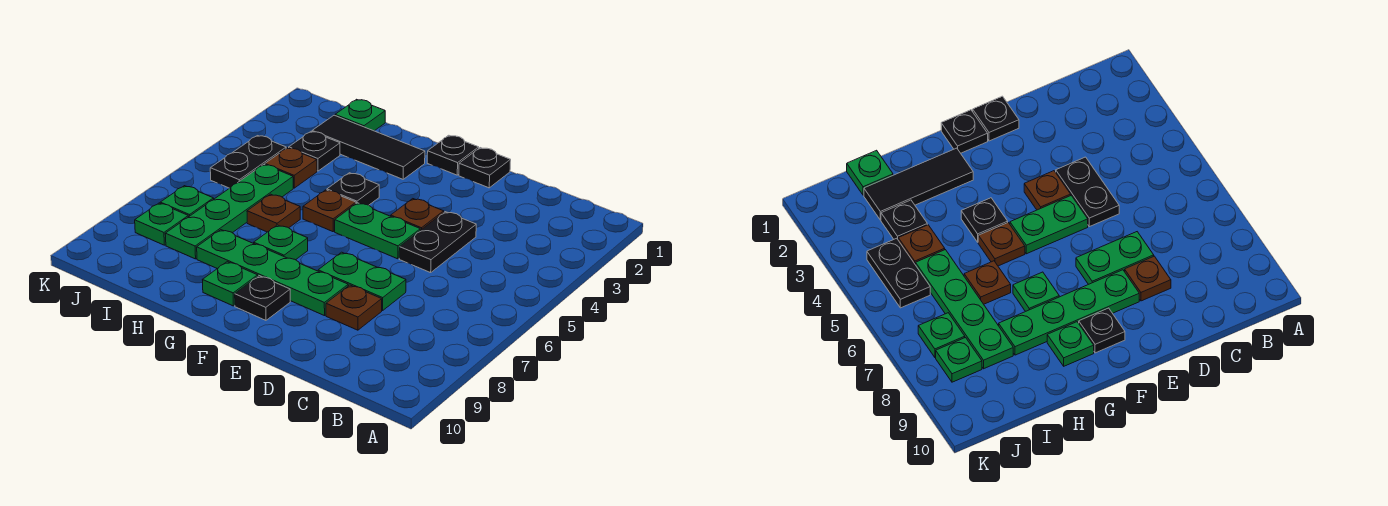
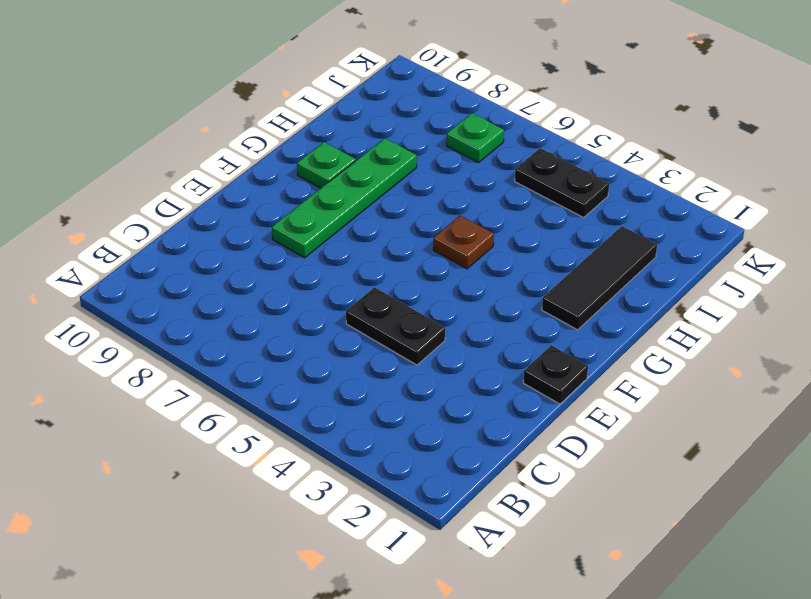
none -> green 1x2 plate [318,252,406,311]
none -> brown 1x1 plate [326,285,382,330]
none -> brown 1x1 plate [391,199,444,230]

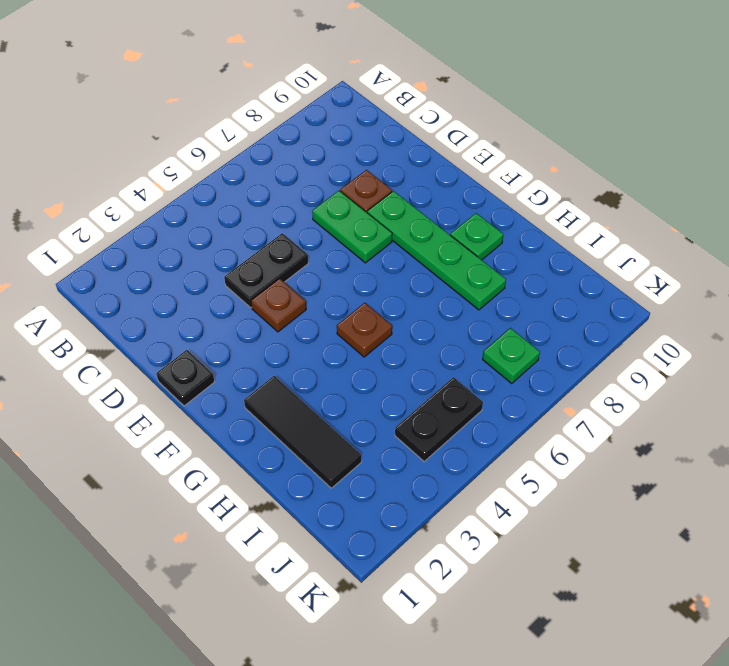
none -> green 1x2 plate [335,203,420,259]
none -> black 1x1 plate [427,135,479,175]
none -> black 1x1 plate [235,276,290,320]

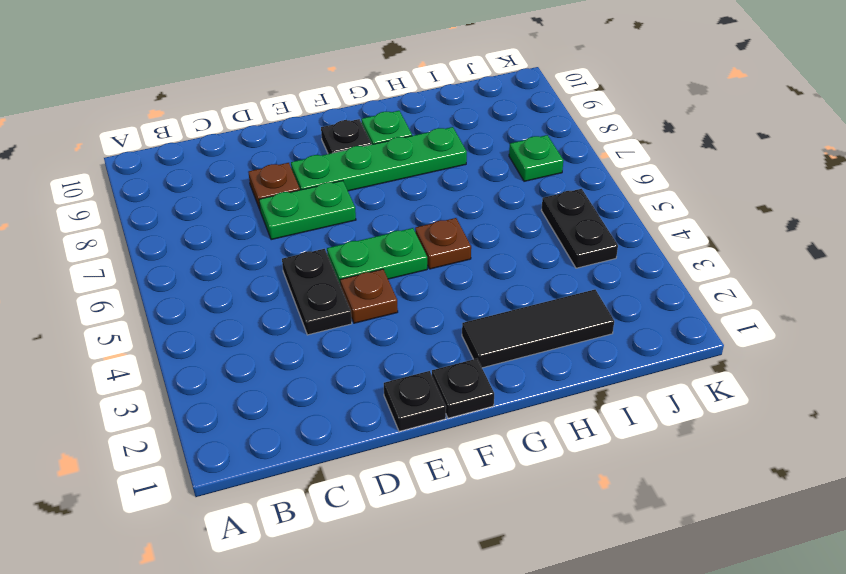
none -> black 1x1 plate [327,173,379,205]
none -> green 1x1 plate [254,225,308,260]
none -> brown 1x1 plate [247,194,300,232]

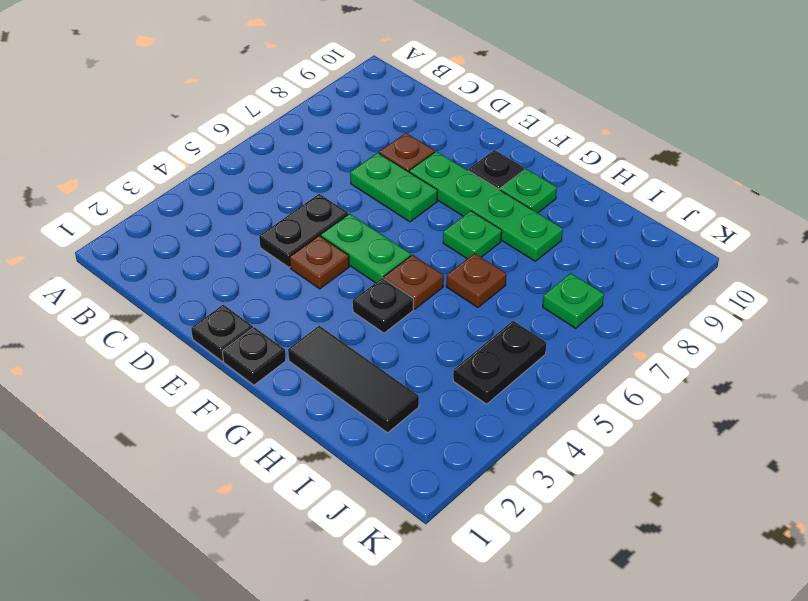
none -> green 1x1 plate [335,99,385,131]
none -> black 1x1 plate [289,131,340,171]
none -> brown 1x1 plate [265,148,317,188]

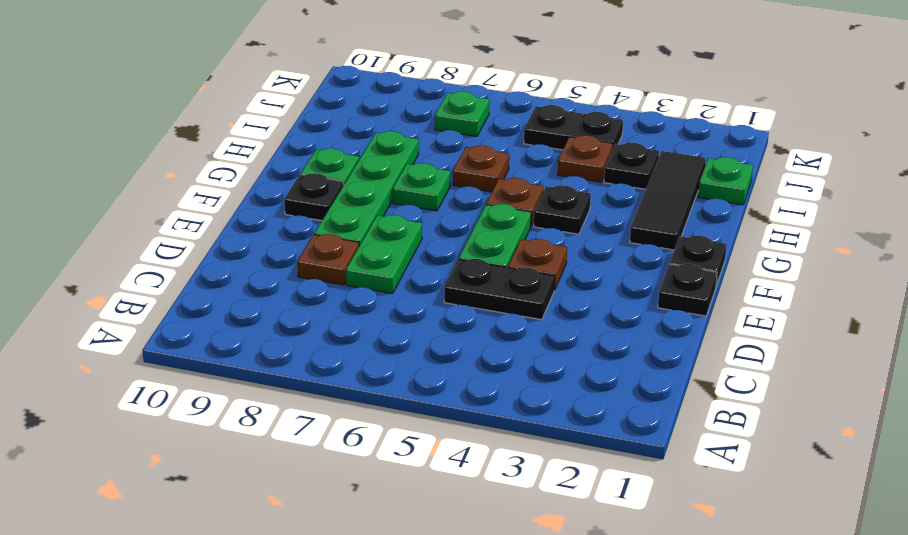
none -> green 1x4 plate [165,165,293,259]
none -> green 1x1 plate [135,203,188,245]

